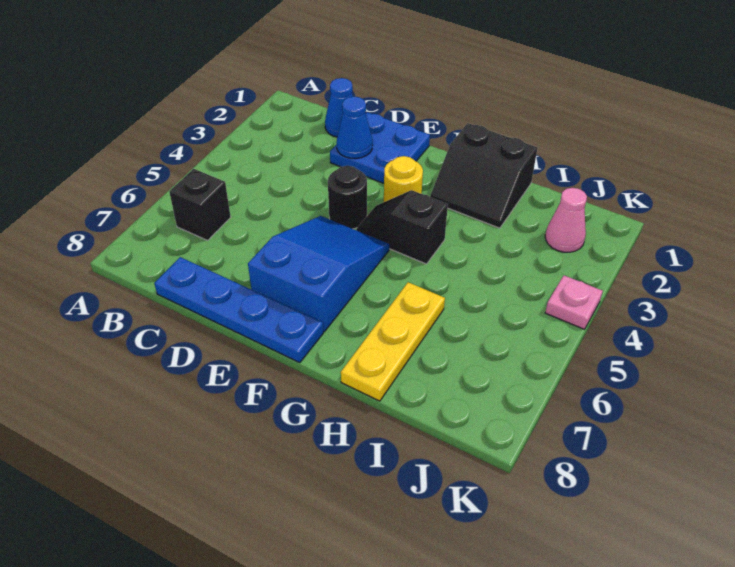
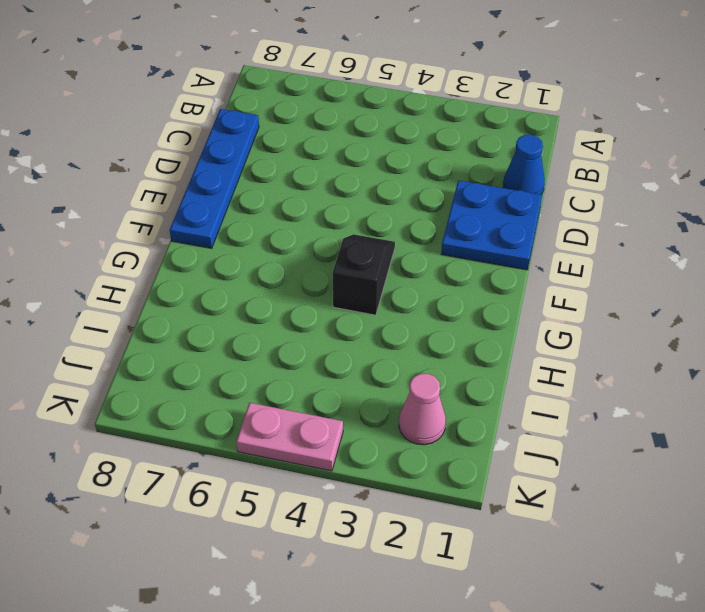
pink 1x2 plate [236,403,343,471] -> pink 1x1 plate [545,275,603,329]
none -> black 1x1 brick [169,169,231,240]
none -> black 1x1 round brick [328,166,367,229]
none -> blue 2x3 slope [248,216,389,332]

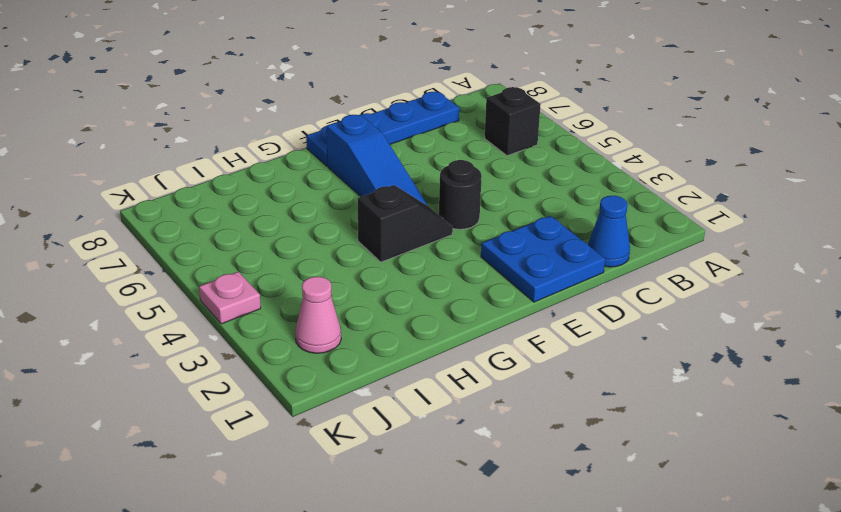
blue 1x3 slope [326,115,428,206] -> blue 2x3 slope [248,216,389,332]
none -> yellow 1x1 round brick [384,156,423,202]
none -> black 2x2 slope [430,123,537,228]
none -> yellow 1x3 plate [341,282,445,401]

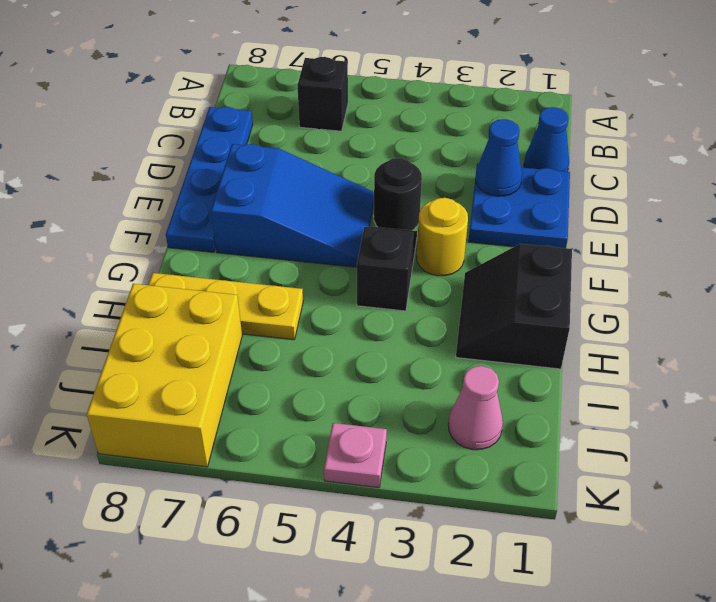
yellow 2x3 brick [87,284,242,467] -> none

